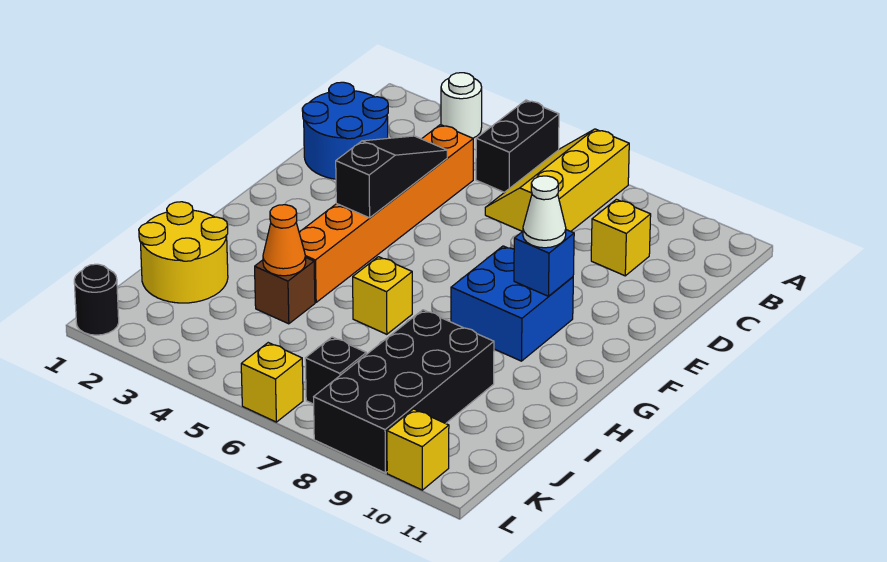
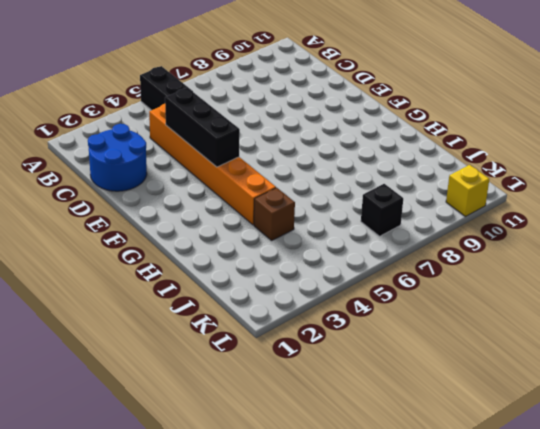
black 1x3 brick [165,88,240,167] -> black 1x3 slope [336,136,447,218]
none -> white 1x1 round brick [441,73,482,138]
none -> yellow 2x3 slope [485,129,629,231]
none -> yellow 1x1 brick [591,199,651,276]

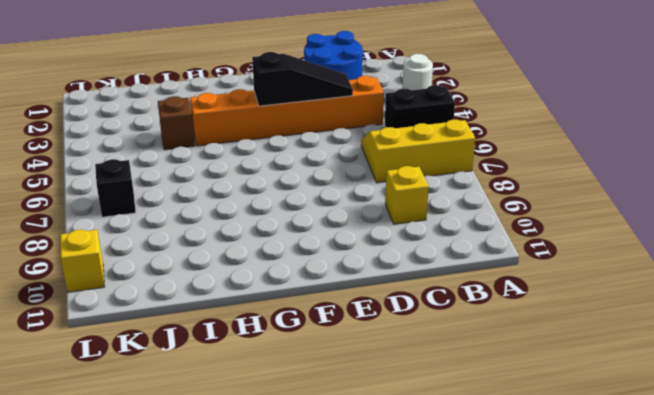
none -> blue 2x2 brick [451,246,573,361]
none -> yellow 1x1 brick [353,257,412,334]
none -> yellow 2x2 round brick [139,202,228,303]

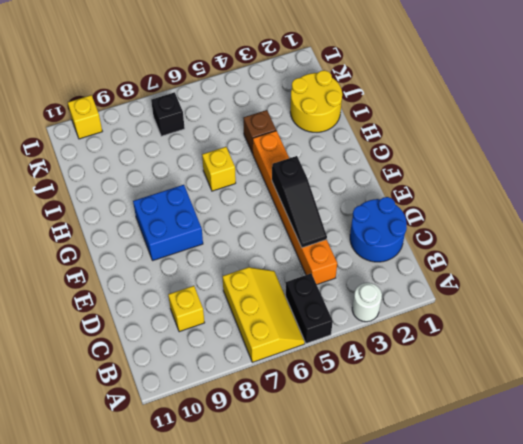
none -> black 2x4 brick [314,310,494,473]
none -> black 1x1 round brick [74,264,119,335]
none -> yellow 1x1 brick [241,343,303,422]

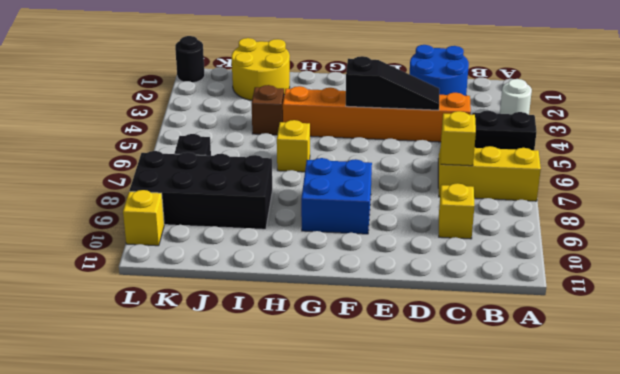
yellow 1x1 brick [441,111,476,166] -> yellow 1x1 brick moved to [241,343,303,422]
none -> blue 1x1 brick [514,230,574,296]
none -> orange 1x1 cone [263,205,306,276]
none -> white 1x1 cone [523,176,566,248]

